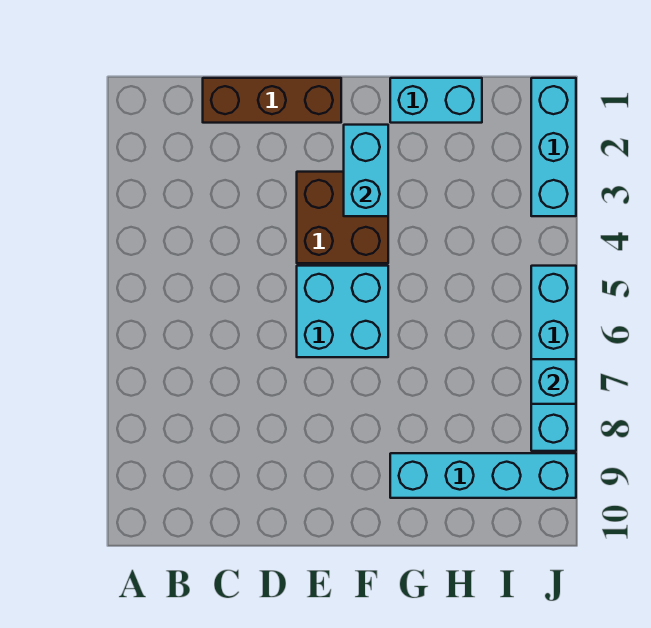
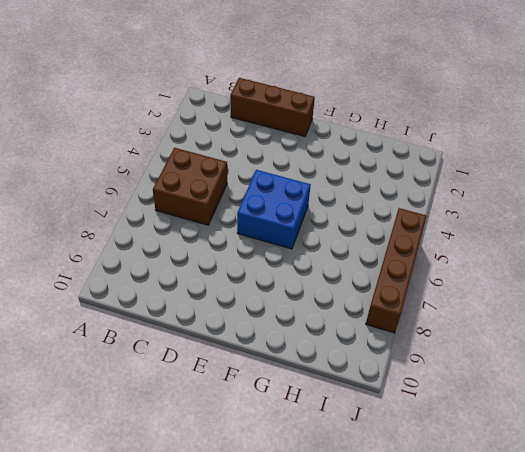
brown 2x2 brick [153,148,227,225] -> brown 2x2 brick moved to [297,172,388,263]
blue 2x2 brick [237,170,311,249] -> cyan 2x2 brick [297,266,388,357]
brown 1x4 brick [366,208,427,333] -> cyan 1x4 brick [531,266,576,451]
none -> cyan 1x2 brick [390,78,482,123]
none -> cyan 1x4 brick [390,453,576,498]

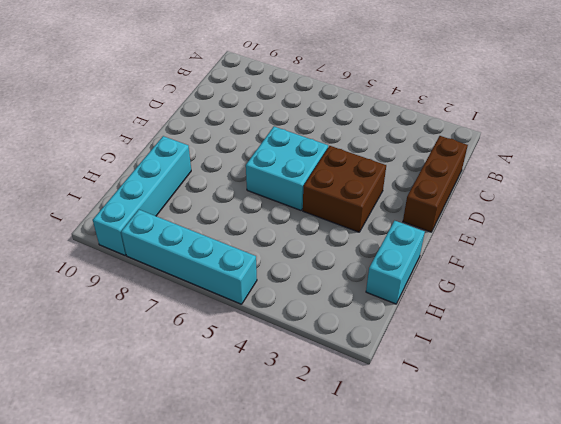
none -> cyan 1x3 brick [531,78,576,216]
none -> cyan 1x2 brick [344,125,388,216]

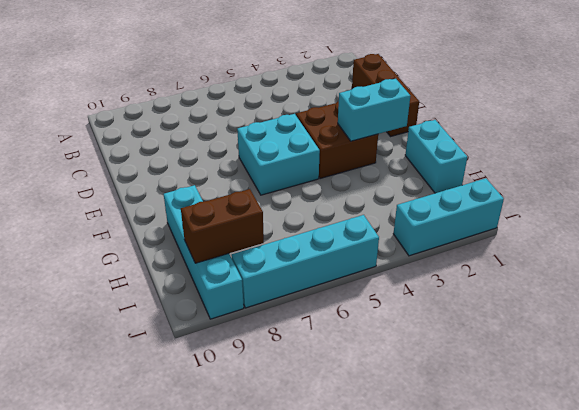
brown 1x2 brick [181,189,264,263] -> none
none -> cyan 1x1 brick [531,359,576,404]

